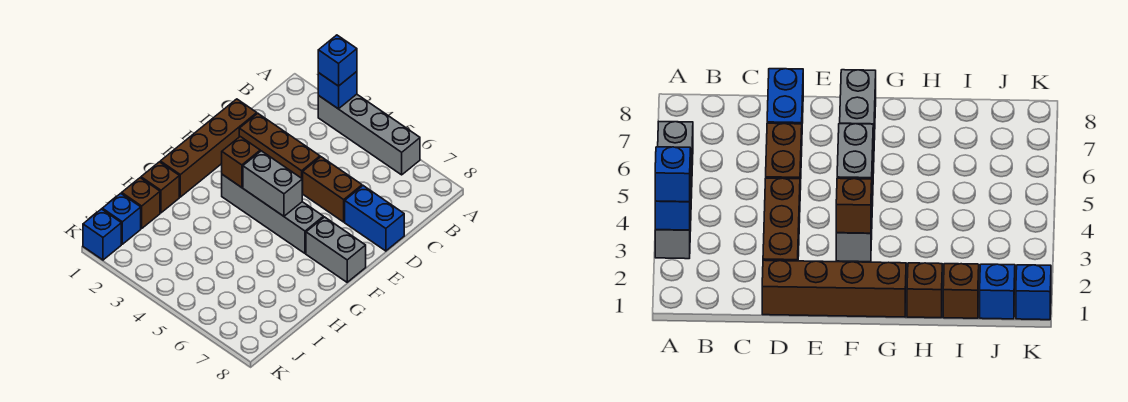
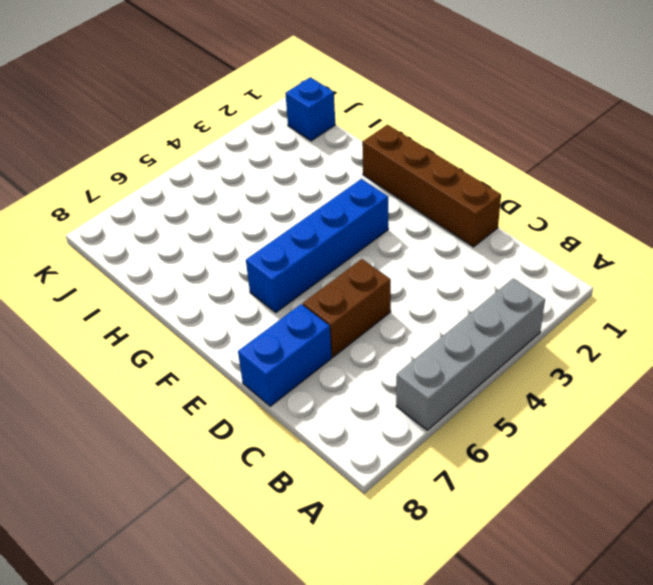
blue 1x4 brick [246,179,388,312] -> grey 1x4 brick [222,174,323,253]
none -> brown 1x3 brick [239,113,320,192]
none -> grey 1x2 brick [306,217,366,282]
none -> brown 1x1 brick [141,162,179,213]

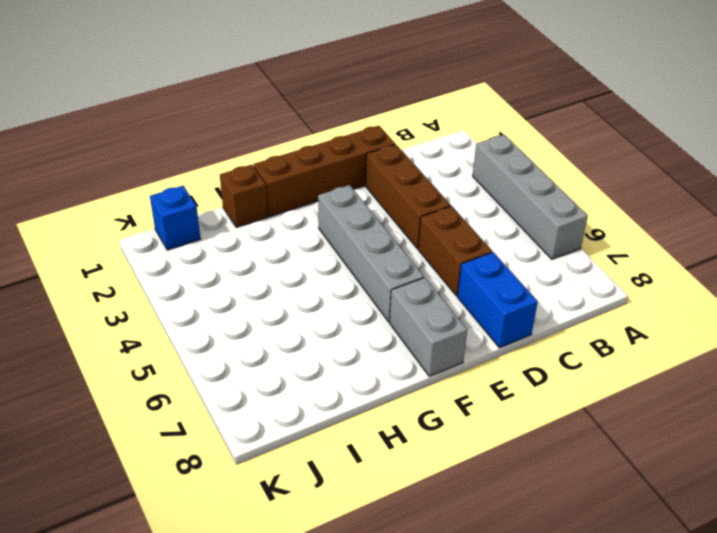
none -> brown 1x1 brick [122,178,160,228]
none -> blue 1x1 brick [83,209,121,260]
none -> blue 1x1 brick [318,72,357,109]

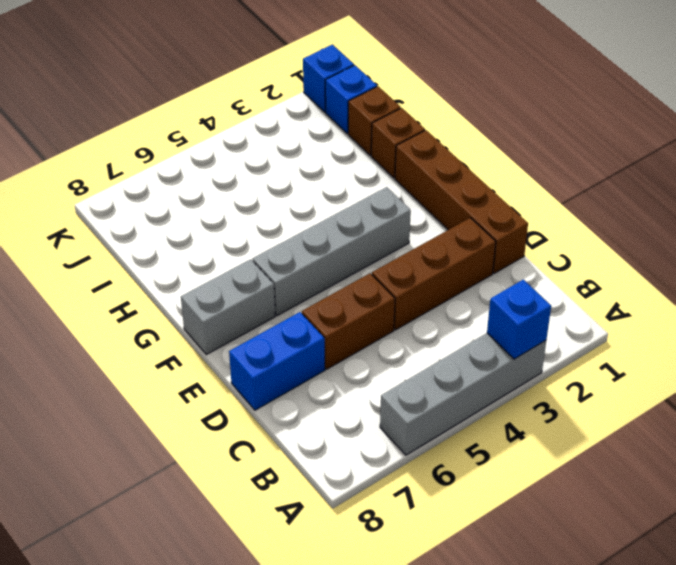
none -> brown 1x1 brick [222,137,260,188]
none -> grey 1x2 brick [243,151,302,216]
none -> blue 1x1 brick [318,35,357,86]

